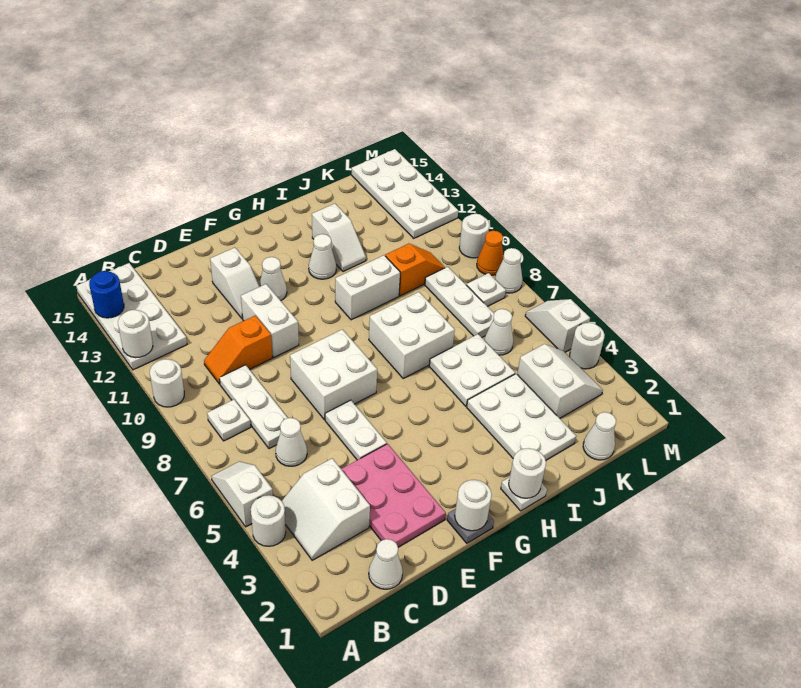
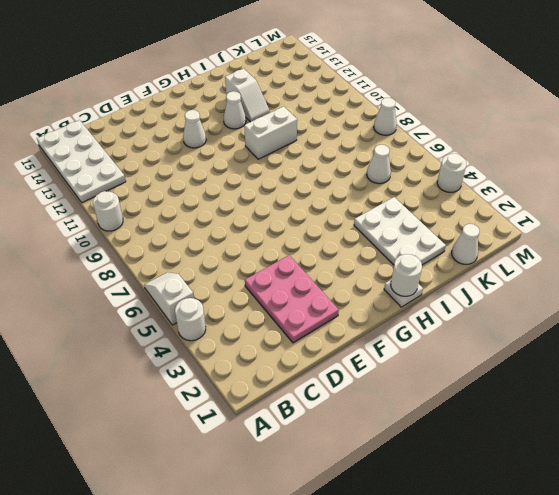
none -> white 2x2 slope [282,458,370,560]
none -> white 1x1 plate [207,400,251,441]
none -> white 1x1 cone [369,539,403,589]
none -> white 1x1 cone [276,418,307,466]

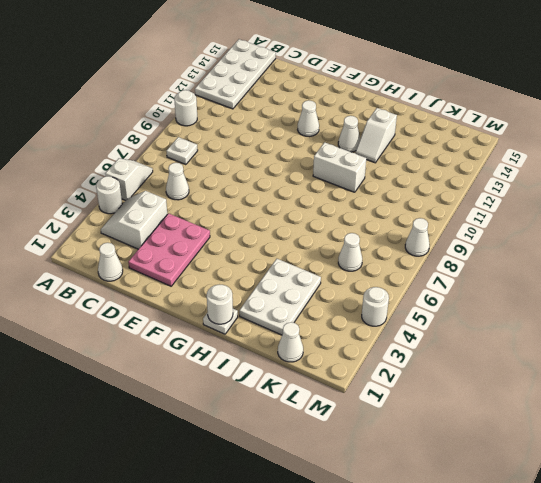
none -> white 1x3 plate [219,365,288,449]
none -> orange 1x2 slope [204,316,272,384]
none -> white 1x2 plate [325,400,387,460]
none -> white 2x2 brick [290,329,377,420]

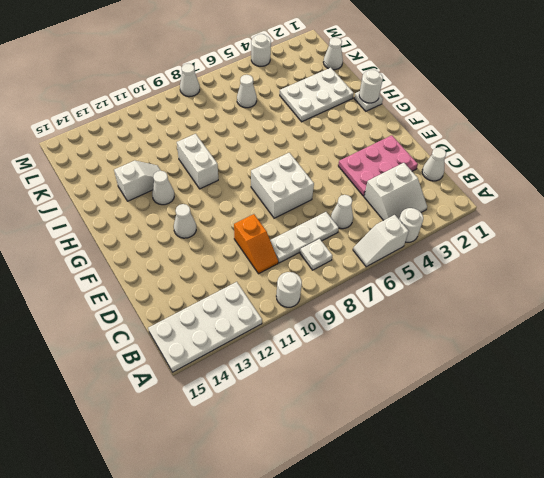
none -> white 1x2 plate [325,400,387,460]
none -> white 1x2 brick [241,284,299,357]
none -> white 1x2 slope [210,248,259,319]
none -> grey 1x1 plate [447,509,494,543]

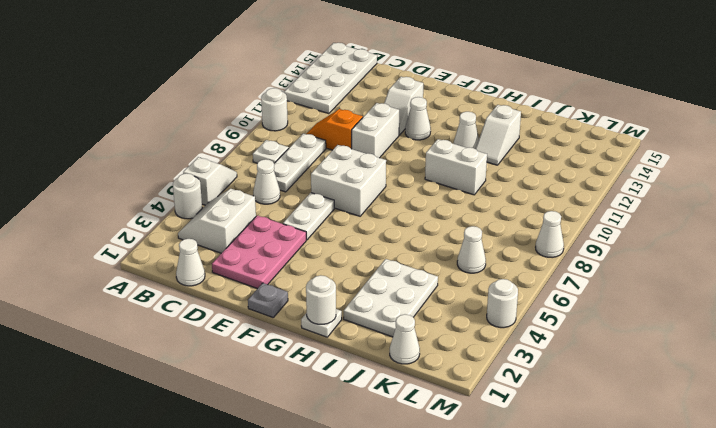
none -> white 2x2 brick [369,292,455,378]
none -> white 2x2 plate [429,334,515,406]
none -> orange 1x2 slope [385,243,445,296]
none -> white 2x2 slope [517,344,603,418]

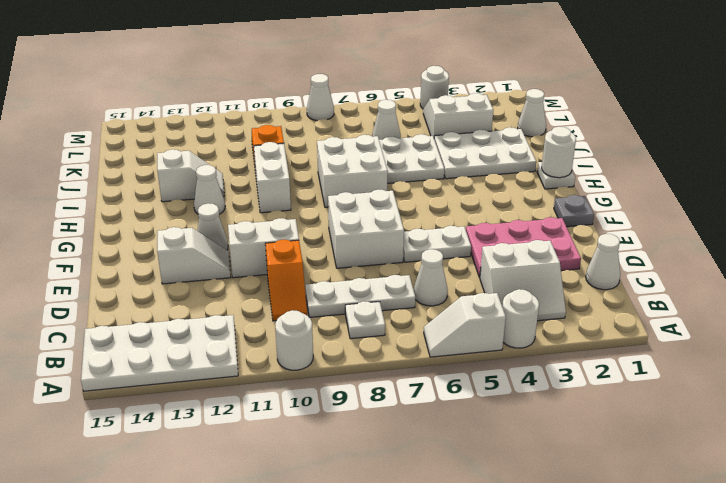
none -> white 1x3 plate [425,267,494,337]
none -> white 1x1 plate [467,273,506,307]
none -> white 2x4 plate [352,149,458,238]
none -> white 1x2 slope [525,299,590,352]

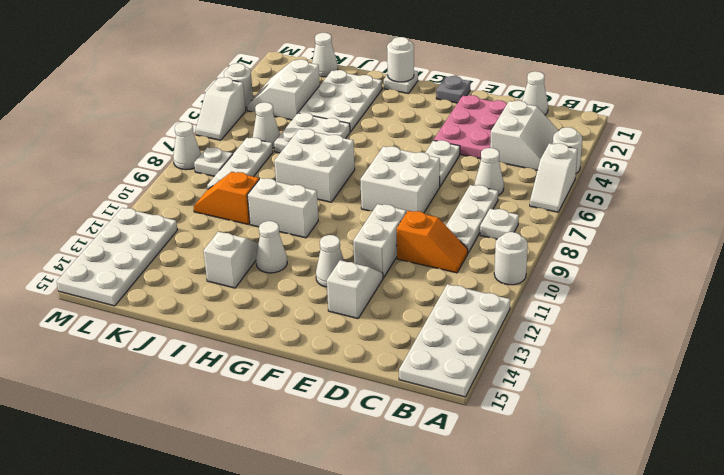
none -> orange 1x1 cone [477,231,504,275]
none -> white 1x1 round brick [459,214,490,258]
none -> white 1x1 round brick [118,310,153,358]
none -> blue 1x1 round brick [89,271,124,318]

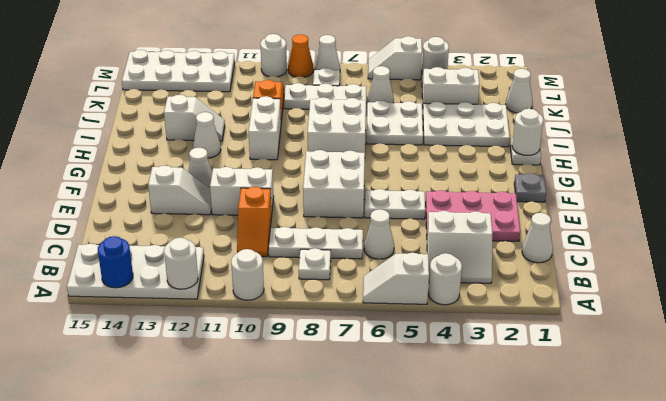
none -> white 1x1 round brick [455,480,492,531]

